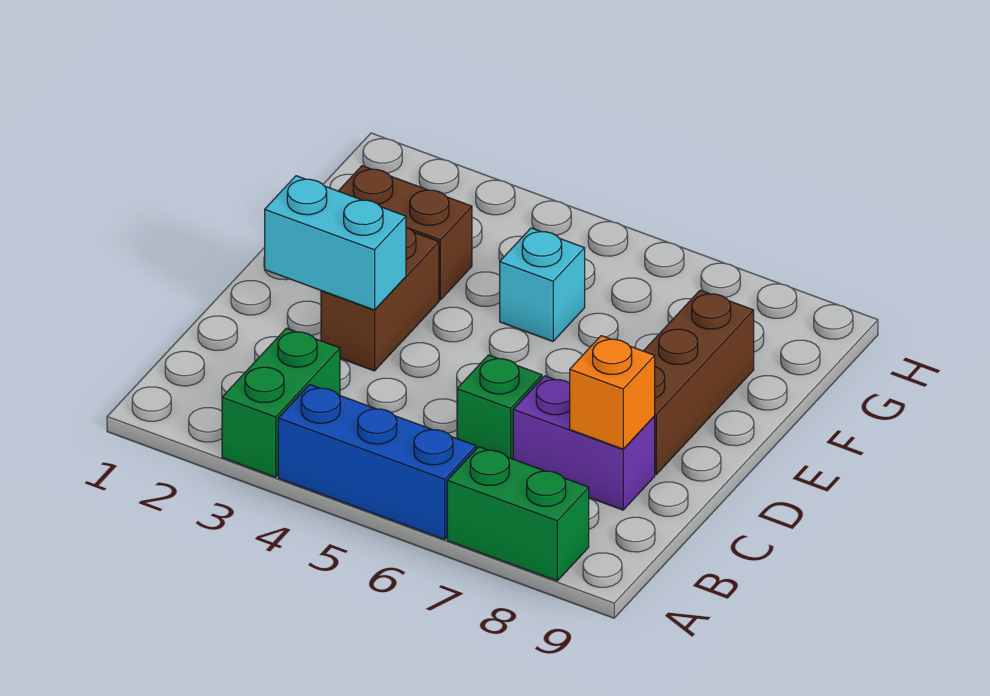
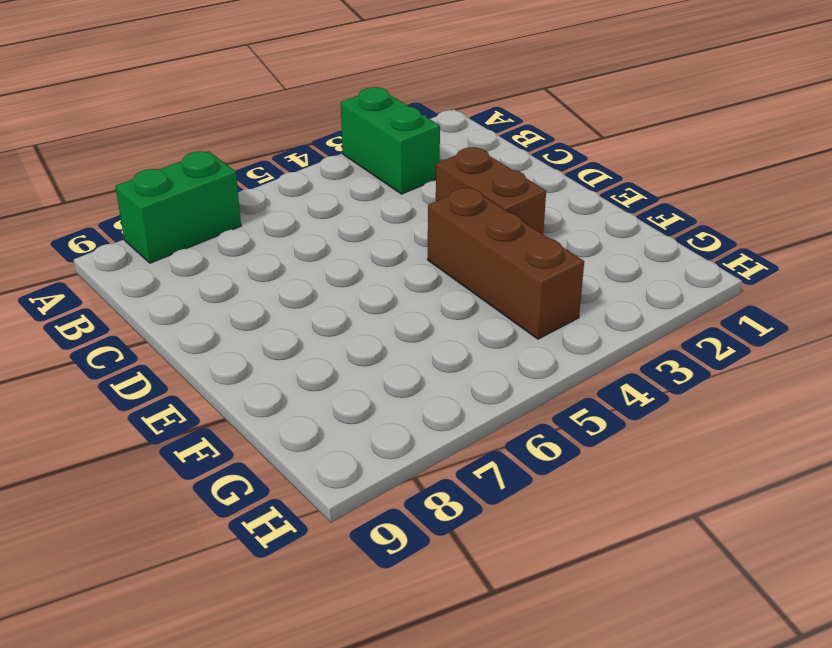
brown 1x3 brick [428,187,584,339] -> brown 1x3 brick moved to [644,290,754,475]
none -> blue 1x3 brick [278,385,476,539]
none -> green 1x1 brick [457,355,542,459]

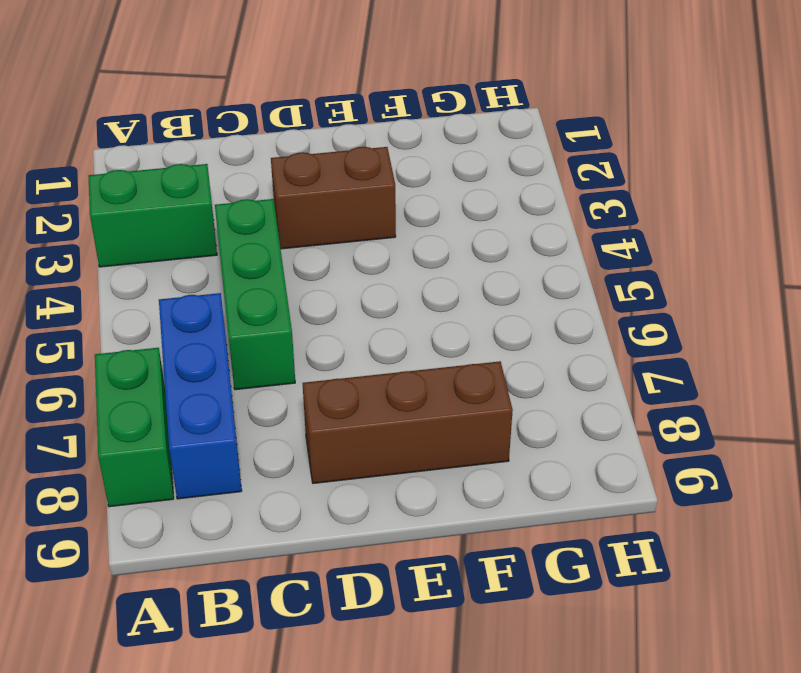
blue 1x3 brick [159,293,242,499] -> blue 1x3 brick moved to [278,385,476,539]
green 1x3 brick [215,199,295,390] -> green 1x1 brick [457,355,542,459]
none -> purple 1x2 brick [513,376,655,510]
none -> brown 1x2 brick [339,166,472,300]

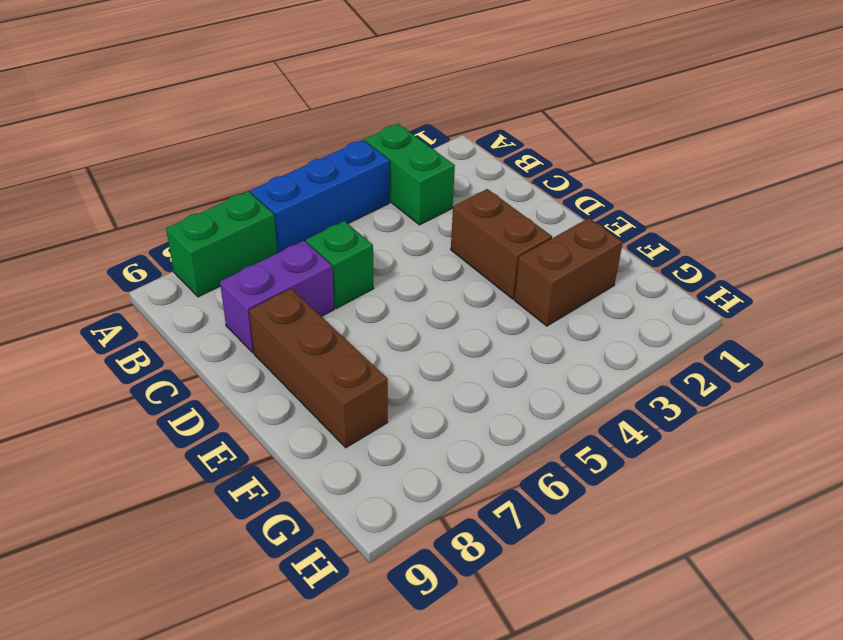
none -> cyan 1x1 brick [500,228,585,341]
none -> orange 1x1 brick [570,336,655,449]

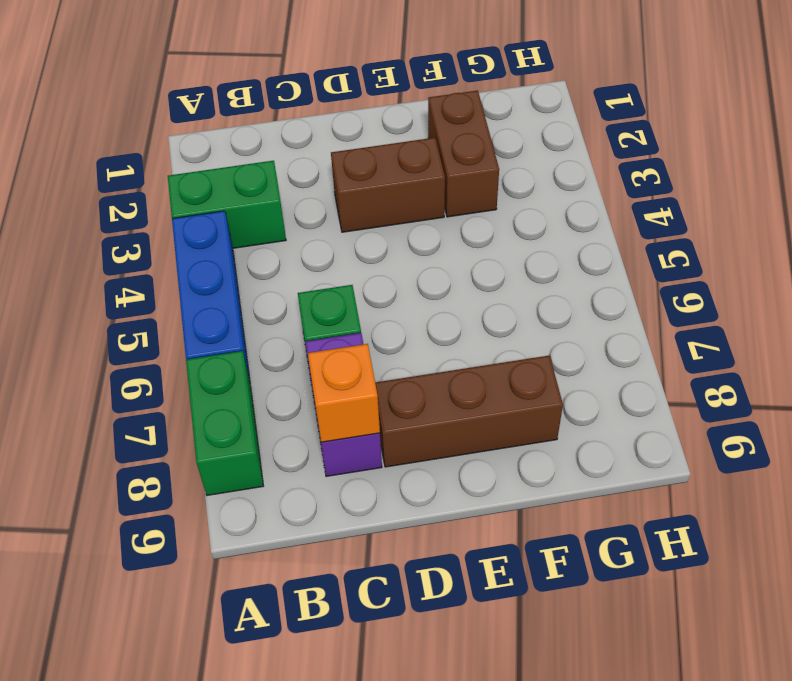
none -> cyan 1x1 brick [500,228,585,341]
none -> cyan 1x2 brick [265,176,406,310]

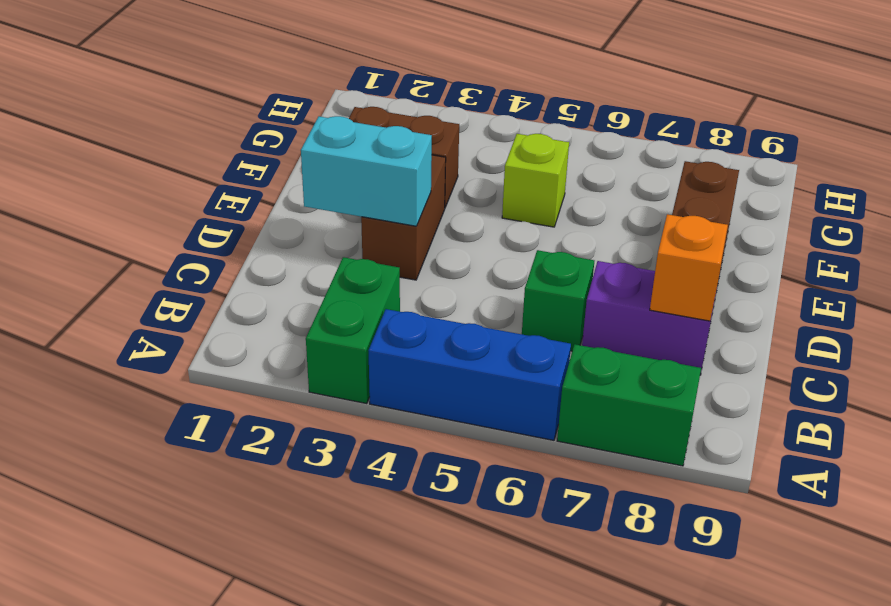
lime 1x1 brick [502,134,569,227] -> cyan 1x1 brick [500,228,585,341]

